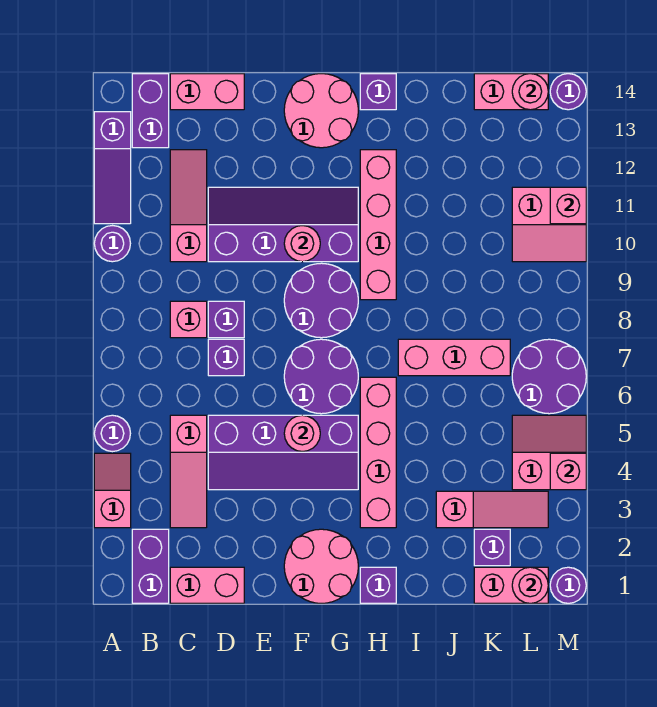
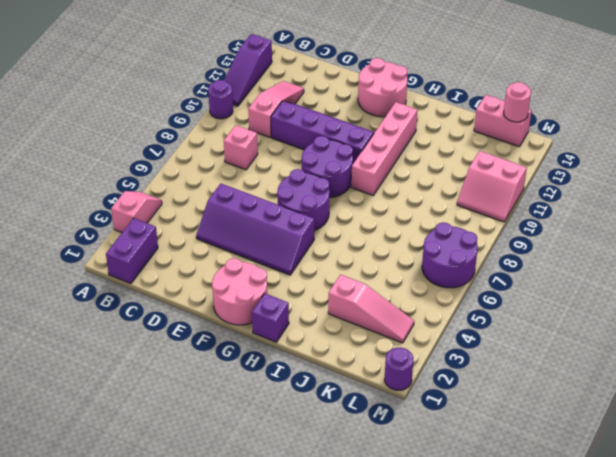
none -> purple 1x1 round brick [94,415,130,452]
none -> purple 1x2 brick [132,74,169,148]
none -> pink 1x2 brick [170,567,244,603]
none -> pink 1x3 slope [170,415,207,528]

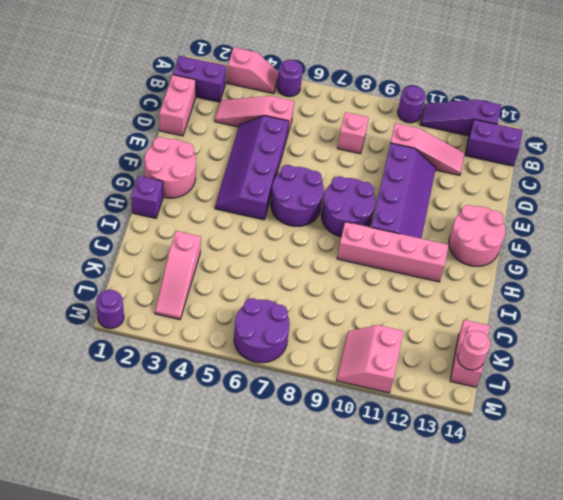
none -> pink 1x2 brick [170,74,244,110]
none -> purple 1x1 brick [208,339,244,376]
none -> purple 1x1 brick [208,301,244,338]
none -> pink 1x4 brick [360,377,396,528]

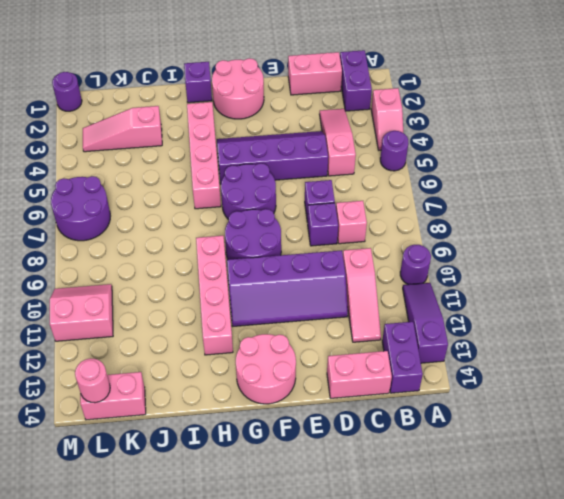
none -> purple 1x1 brick [360,74,396,110]
none -> pink 1x3 brick [398,339,510,376]
none -> pink 1x2 brick [474,567,548,603]
none -> purple 1x1 brick [474,529,510,566]

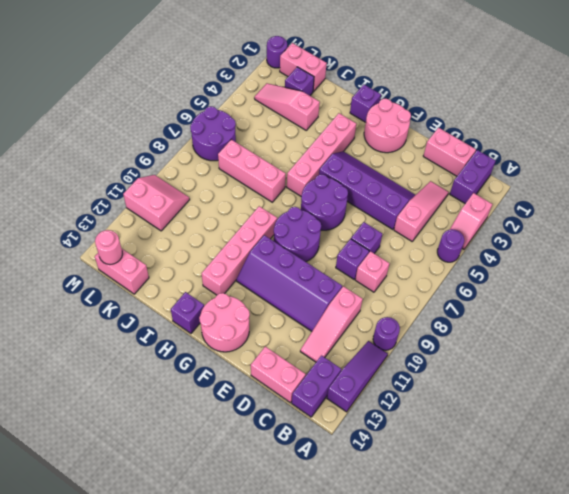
none -> pink 2x2 slope [512,415,586,490]
none -> purple 1x1 round brick [550,74,586,110]
none -> pink 1x1 round brick [284,415,320,452]
none -> pink 1x1 round brick [284,226,320,262]

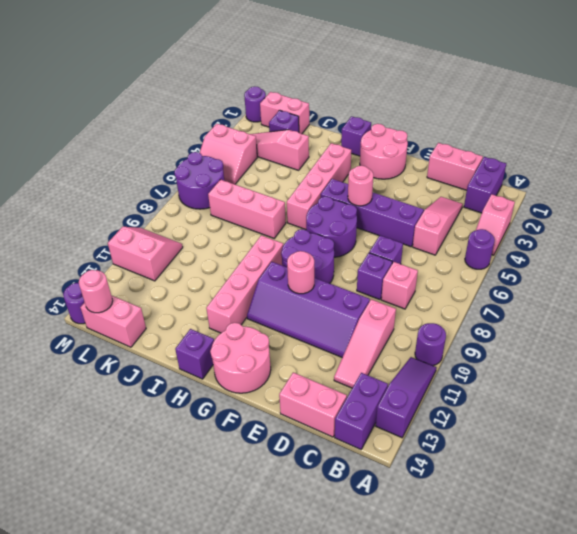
none -> pink 1x1 round brick [512,567,548,603]
none -> pink 1x1 brick [550,453,586,490]
none -> pink 1x1 brick [550,187,586,224]

